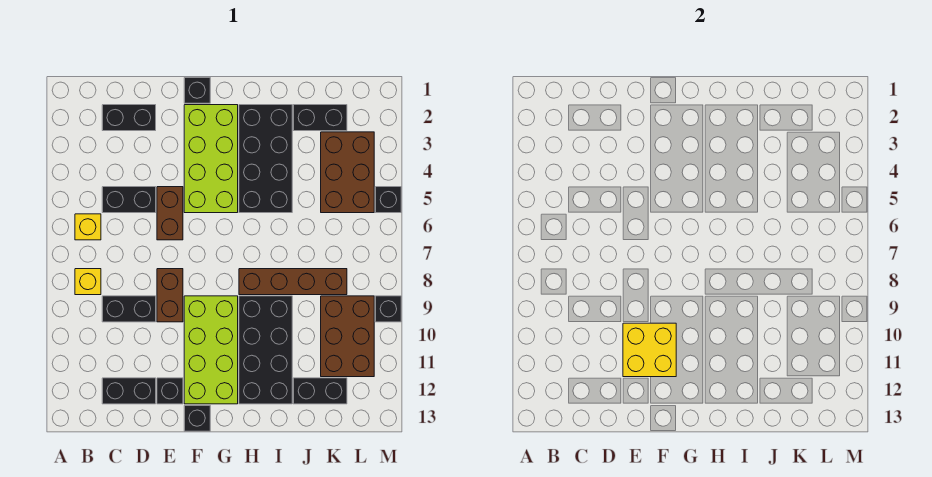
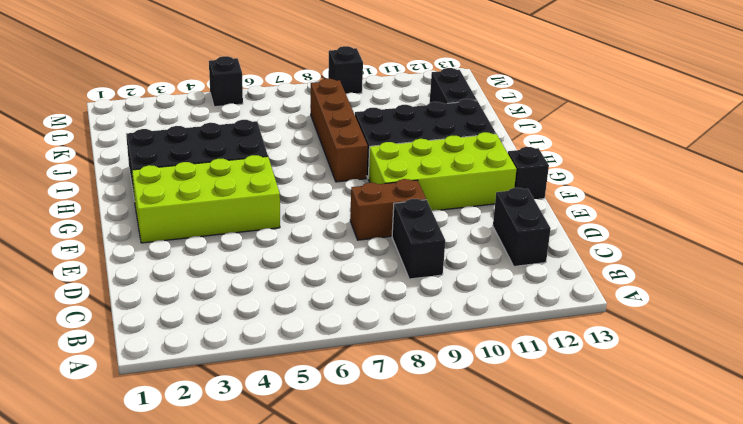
none -> yellow 1x1 brick [75,214,101,240]
none -> yellow 1x1 brick [75,269,101,295]
none -> black 1x2 brick [102,105,156,131]

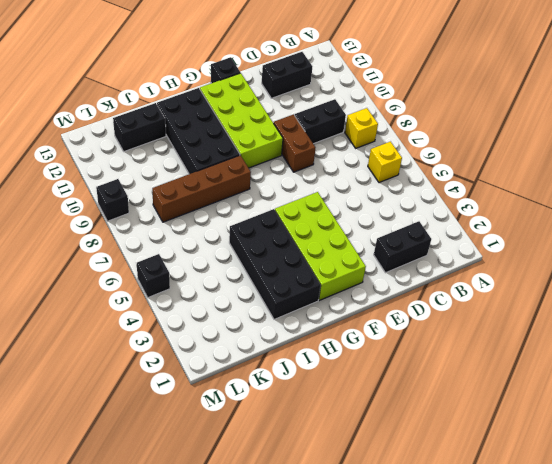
none -> black 1x2 brick [102,187,156,213]
none -> brown 1x2 brick [157,187,183,240]
none -> black 1x1 brick [157,378,183,404]

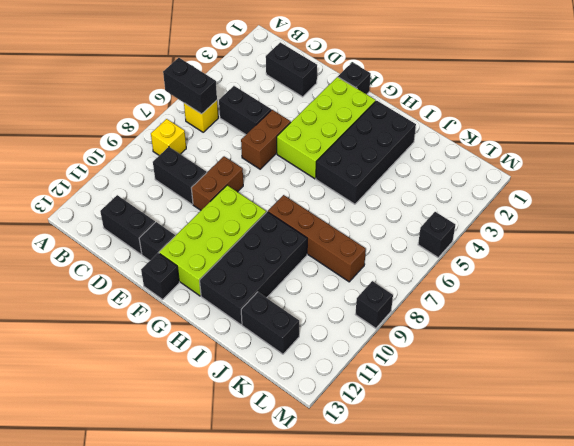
black 1x2 brick [163,58,217,114] -> black 1x2 brick moved to [293,105,347,131]
none -> brown 2x3 brick [321,132,374,213]
none -> brown 2x3 brick [321,296,374,377]
none -> yellow 2x2 brick [623,323,676,377]

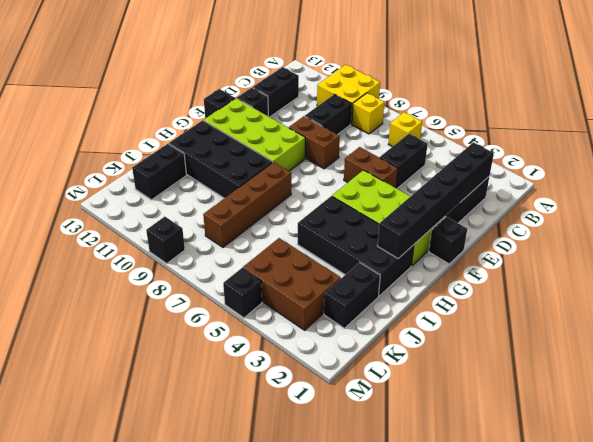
yellow 2x2 brick [317,65,380,124] -> yellow 2x2 brick moved to [623,323,676,377]
black 1x6 brick [377,142,494,259] -> none
none -> brown 2x3 brick [321,296,374,377]

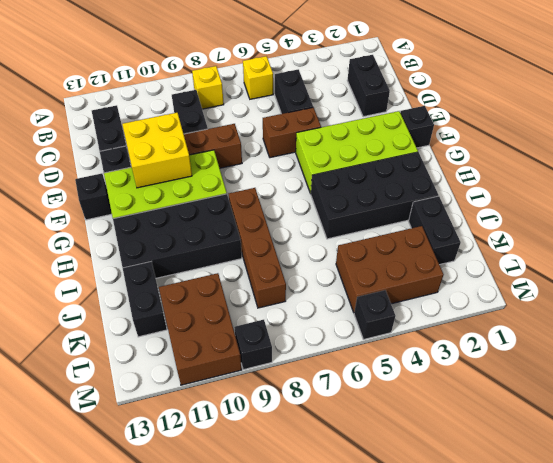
brown 2x3 brick [159,273,242,385] -> brown 2x3 brick turned to [321,296,374,377]

